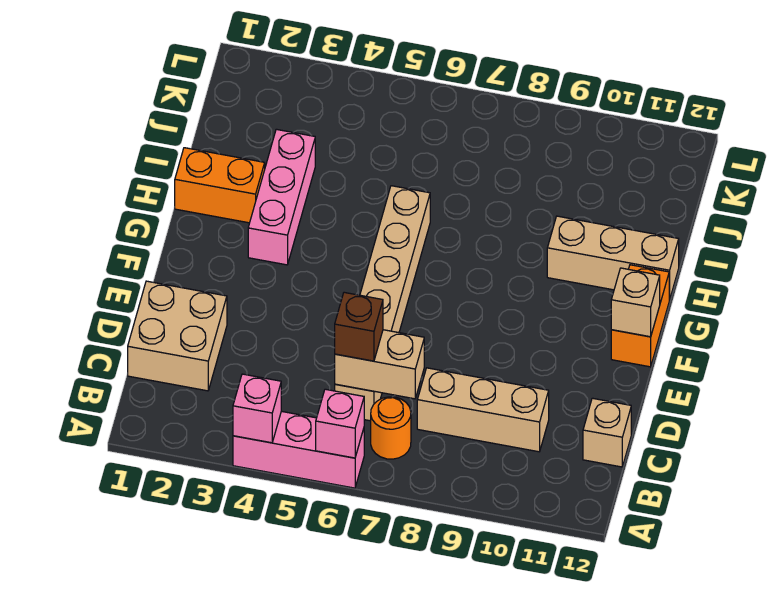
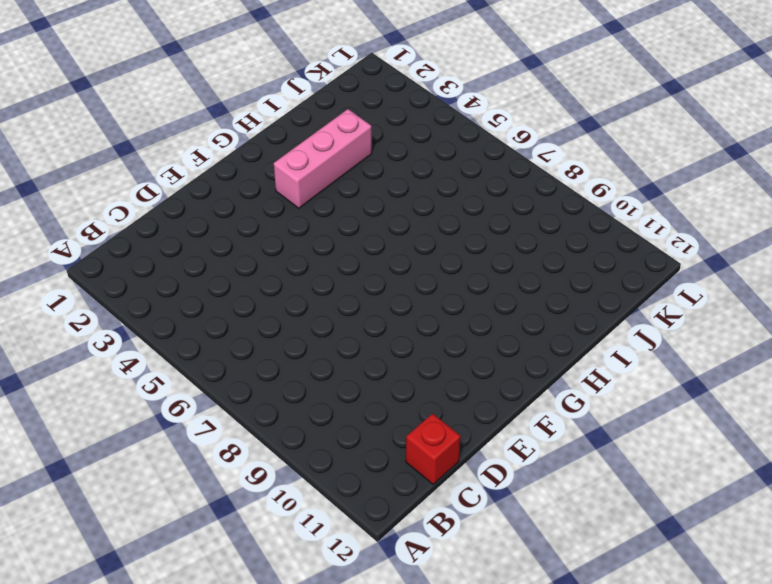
red 1x1 brick [406,414,461,484] -> tan 1x1 brick [583,398,631,467]
none -> pink 1x3 brick [233,411,364,488]
none -> orange 1x1 round brick [371,397,411,459]
none -> tan 2x2 brick [128,281,227,391]

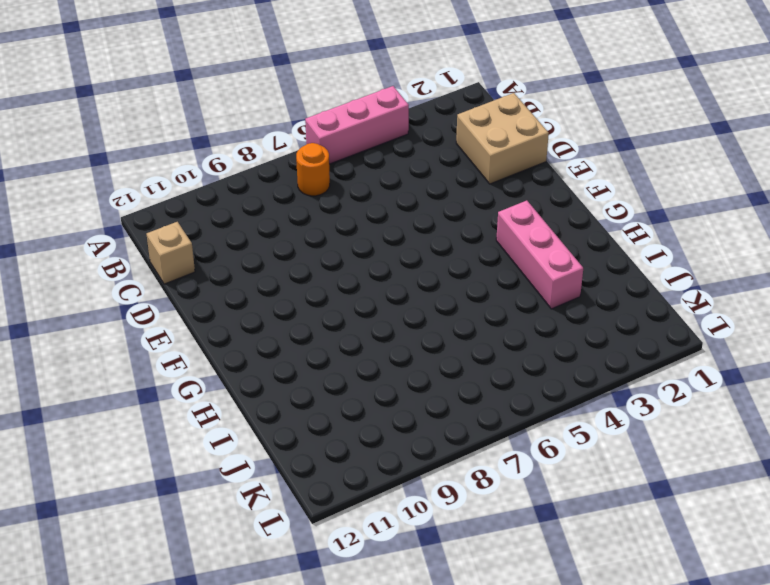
none -> tan 1x6 brick [335,186,430,421]
none -> tan 1x3 brick [417,368,549,452]
none -> orange 1x2 brick [611,265,669,367]

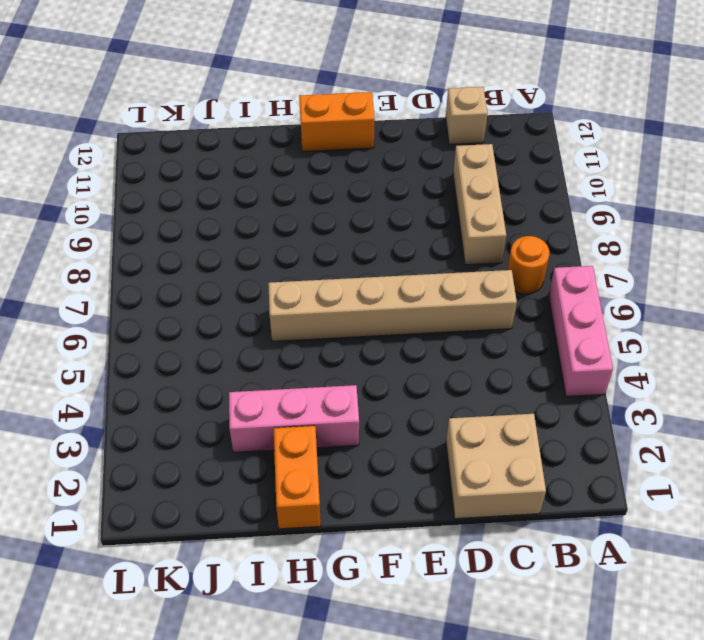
none -> tan 1x3 brick [547,216,679,300]
none -> pink 1x1 brick [233,374,281,443]
none -> pink 1x1 brick [316,389,364,458]

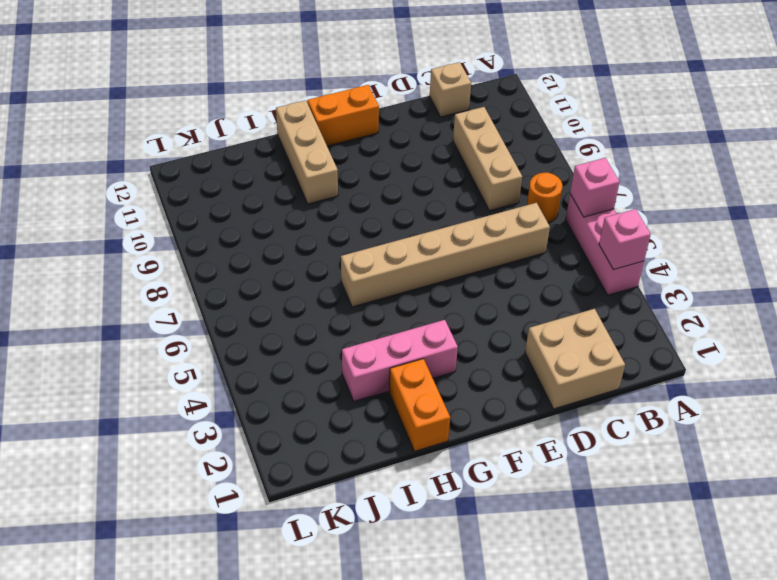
none -> tan 1x2 brick [335,330,424,399]
none -> tan 1x1 brick [611,268,660,337]
none -> brown 1x1 brick [335,292,383,361]

